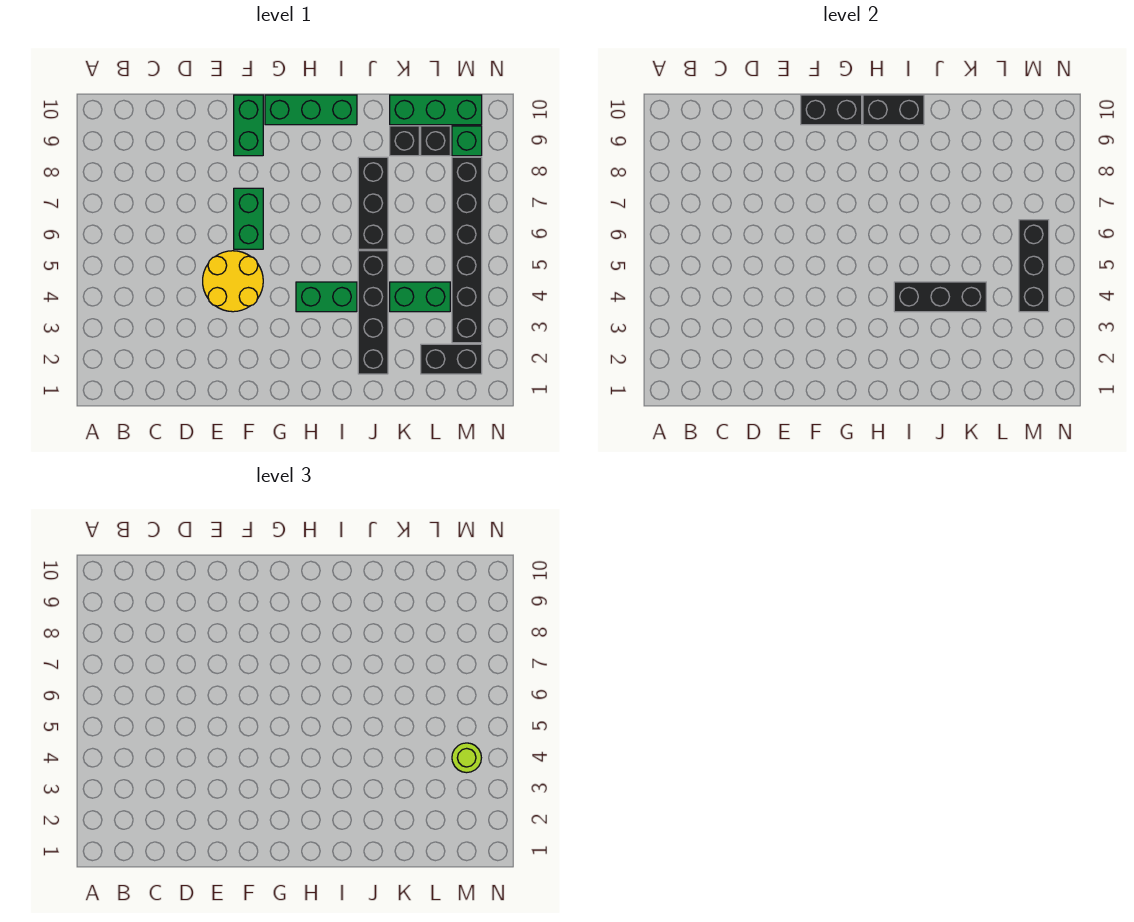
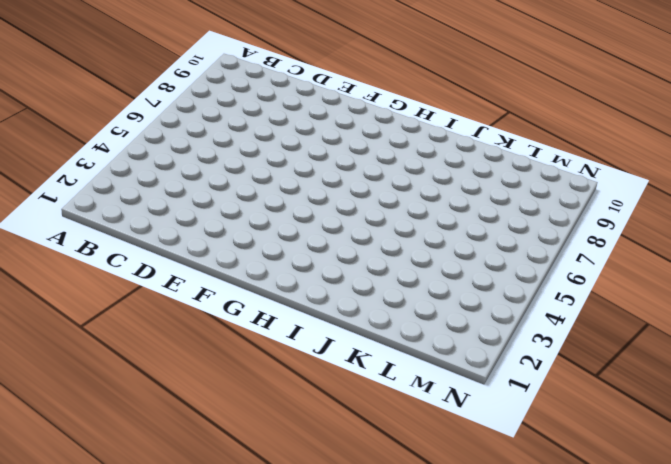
none -> yellow 2x2 round brick [203,251,263,312]
none -> green 1x2 brick [234,188,263,249]
none -> green 1x2 brick [234,95,263,156]

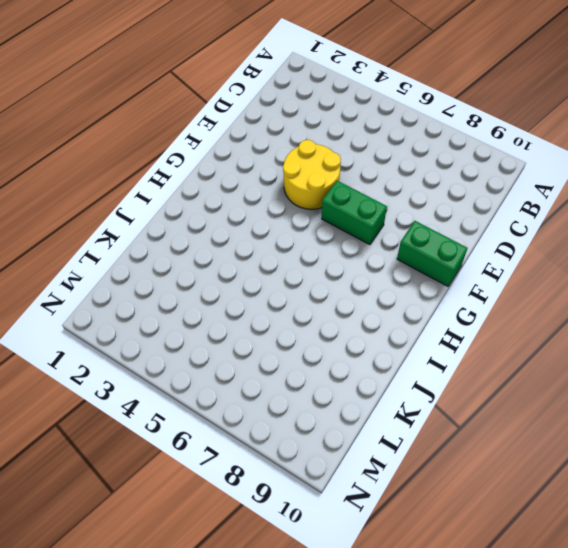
none -> green 1x3 brick [265,95,357,125]
none -> green 1x2 brick [296,282,357,312]
none -> black 1x4 brick [358,251,388,374]

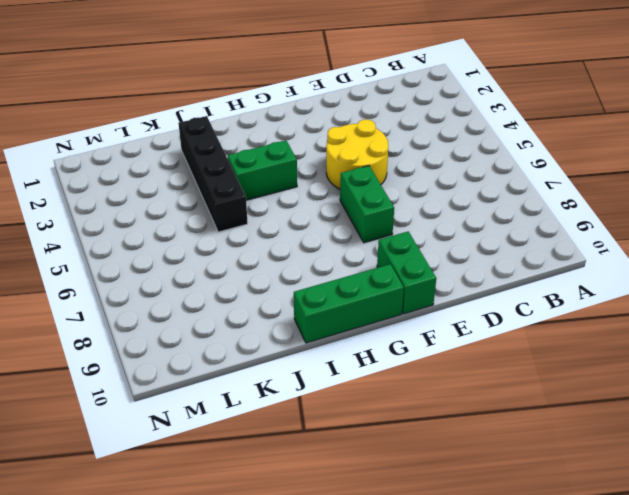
none -> black 1x3 brick [358,157,388,249]
none -> green 1x2 brick [390,282,450,312]
none -> black 1x1 brick [390,126,419,156]

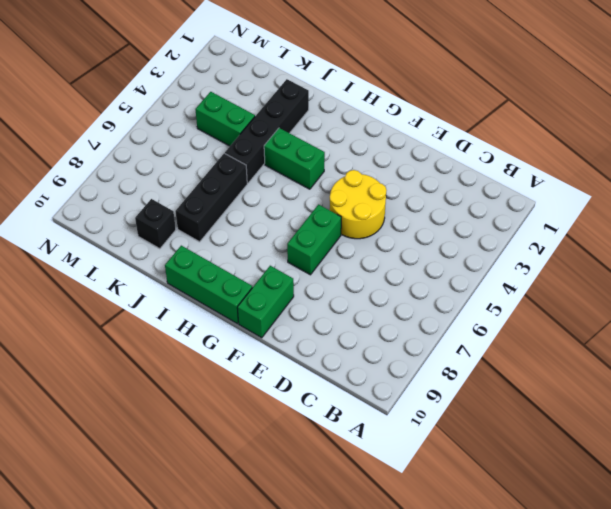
none -> green 1x3 brick [390,95,482,125]
none -> black 1x2 brick [421,344,482,374]
none -> black 1x1 brick [421,126,450,156]

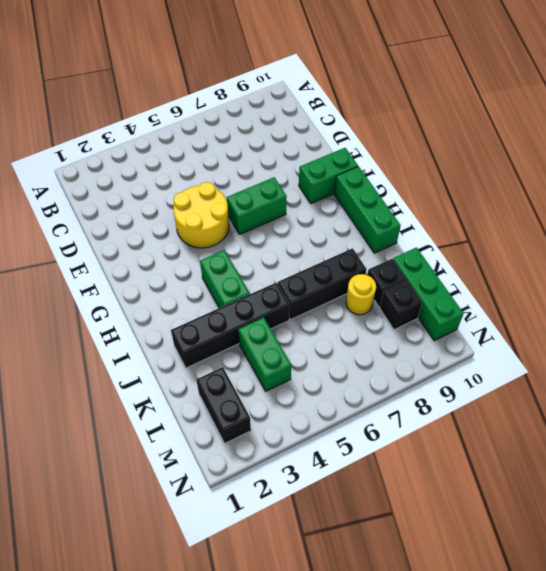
yellow 1x1 round brick [346,274,376,315] -> none
none -> black 1x6 brick [452,157,482,343]
none -> green 1x1 brick [452,126,482,156]
none -> black 1x2 brick [801,95,862,125]

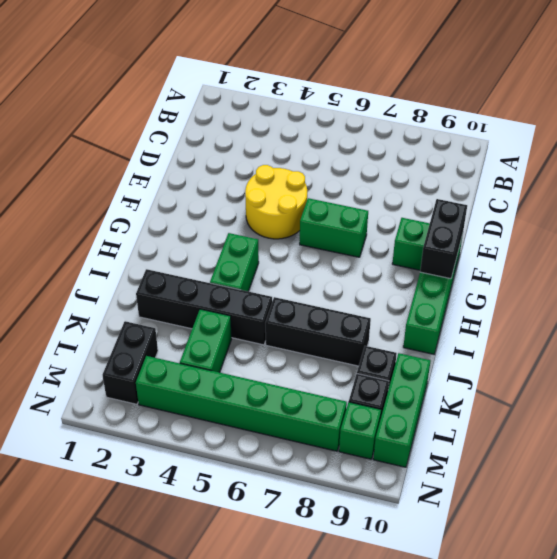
green 1x6 brick [136,356,347,451] -> black 1x6 brick [452,157,482,343]
none -> black 1x2 brick [863,95,924,125]
none -> black 1x3 brick [894,282,986,312]
none -> black 1x3 brick [1019,220,1049,312]

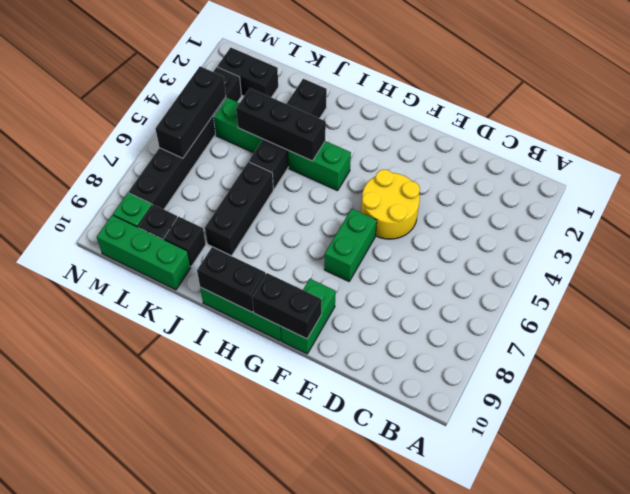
none -> lime 1x1 round brick [452,743,481,773]

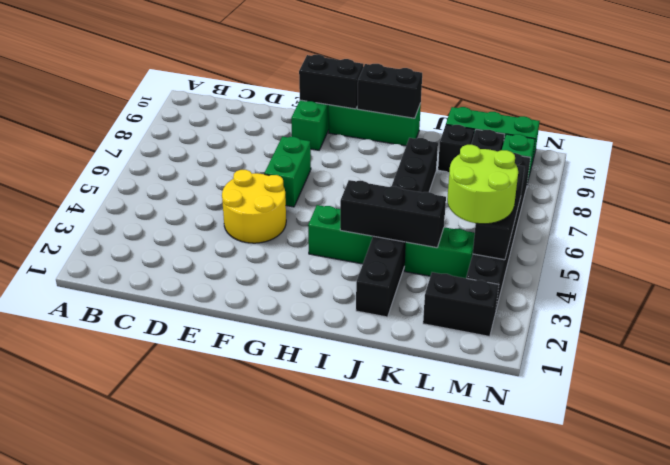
lime 2x2 round brick [447,145,518,224] -> lime 1x1 round brick [452,743,481,773]

